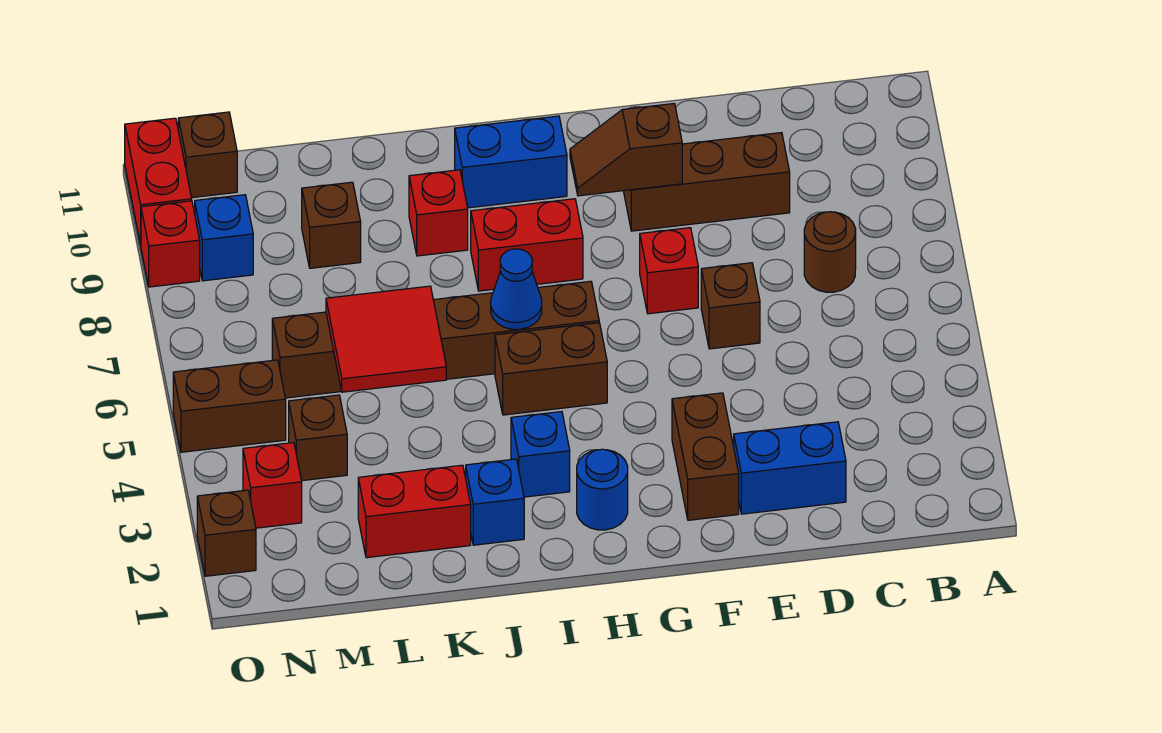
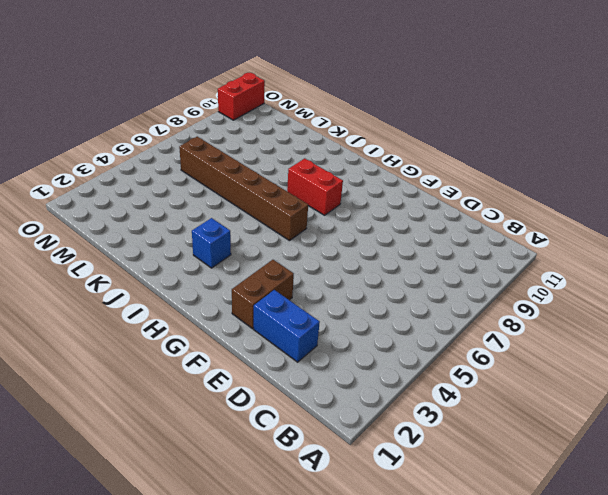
none -> brown 1x1 round brick [804,212,856,292]
none -> brown 1x3 brick [624,133,790,231]
none -> brown 1x1 brick [701,263,760,349]

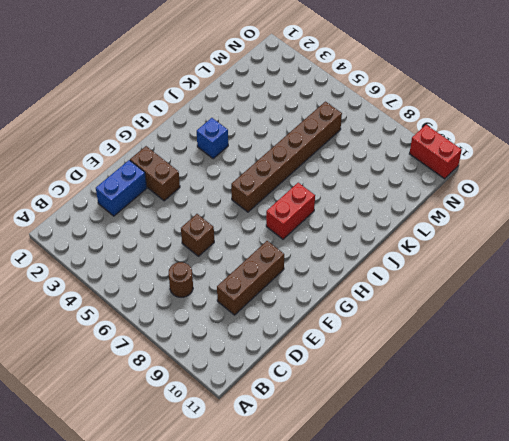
none -> red 1x1 brick [640,228,698,314]
none -> blue 1x1 round brick [577,449,628,530]
none -> brown 1x2 brick [495,323,607,415]

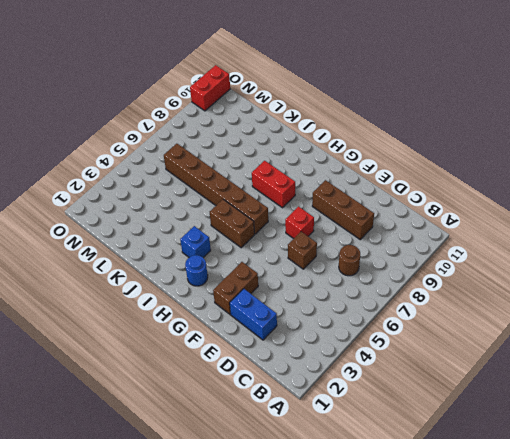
none -> blue 1x2 brick [455,116,567,208]
none -> blue 1x1 brick [466,459,524,545]
none -> red 1x1 brick [409,170,468,256]

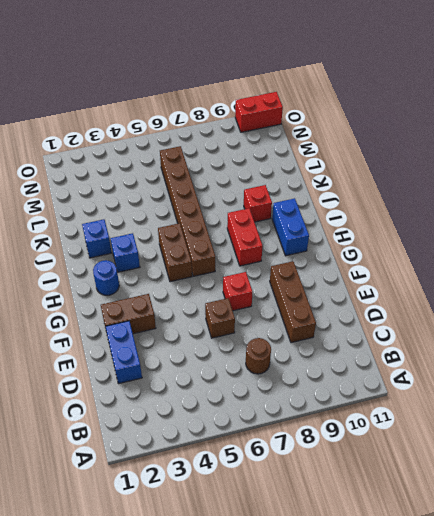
none -> red 1x2 brick [358,465,471,558]
none -> brown 1x1 brick [302,182,361,268]
none -> brown 1x1 brick [289,395,347,481]

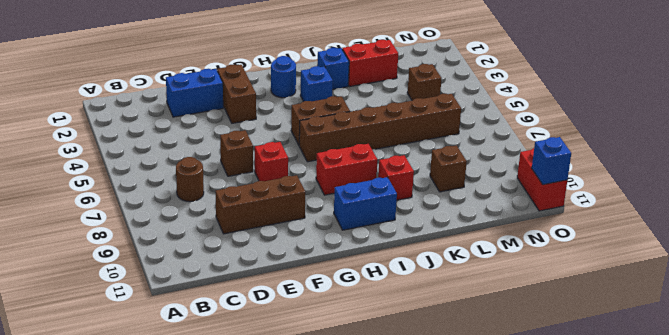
blue 1x1 brick [532,137,571,185] -> blue 1x1 brick moved to [195,195,253,281]
none -> red 1x1 brick [243,443,302,528]
none -> brown 1x2 brick [173,360,286,452]
none -> brown 1x1 brick [178,112,237,198]

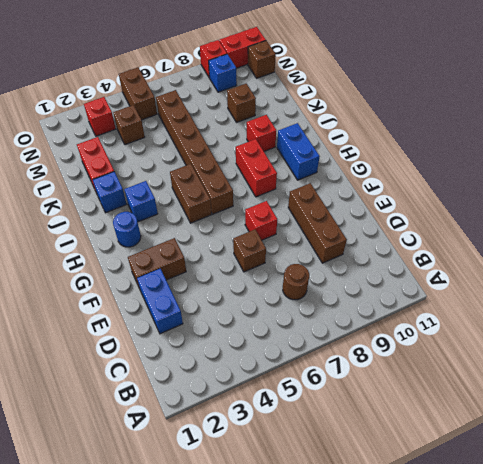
none -> brown 1x1 brick [197,490,256,576]
none -> brown 1x2 slope [570,104,682,196]
none -> blue 1x1 cone [491,249,542,329]

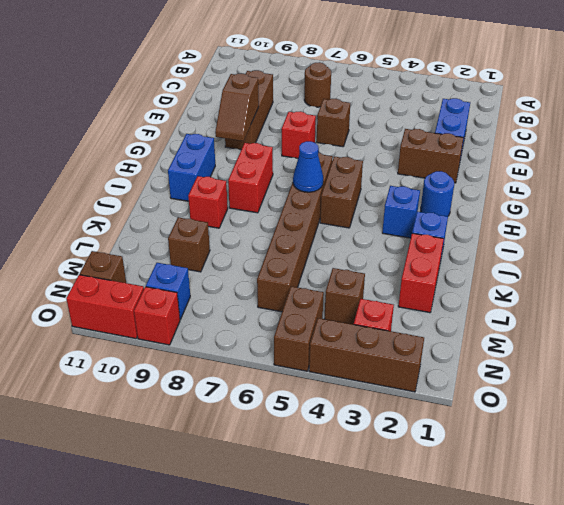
brown 1x3 brick [309,318,424,392] -> brown 1x1 brick [197,490,256,576]
none -> red 2x2 tile [326,286,446,392]

